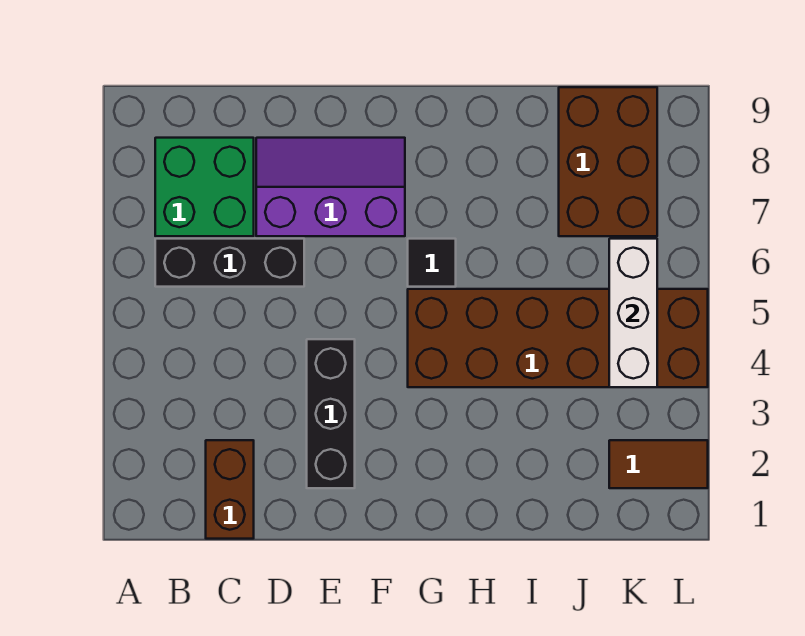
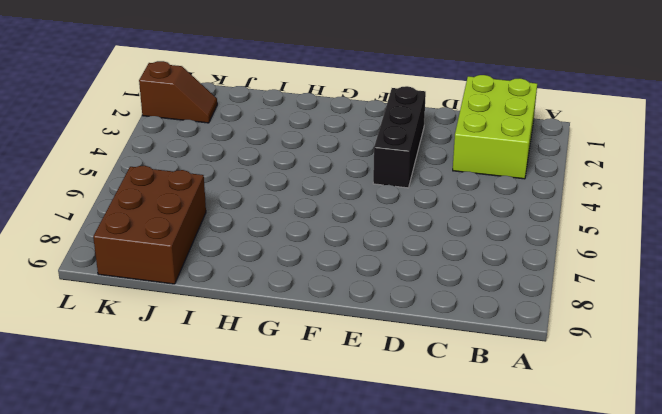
lime 2x3 brick [453,75,537,179] -> brown 1x2 brick [206,440,254,539]
brown 1x2 slope [139,61,217,123] -> brown 1x2 tile [609,440,708,488]
none -> black 1x3 brick [155,239,304,287]
none -> green 2x2 brick [155,138,254,236]

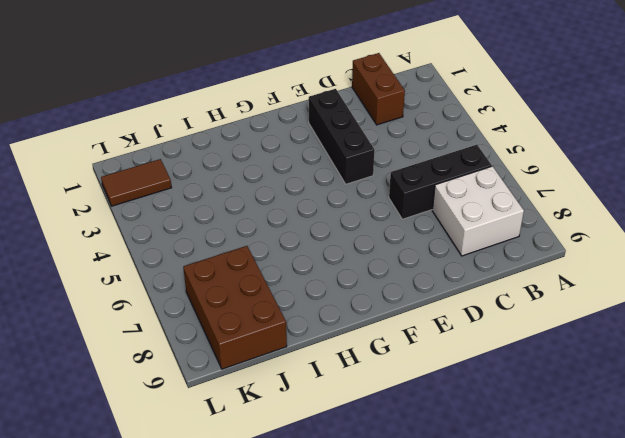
white 2x2 brick [432,166,524,256] -> green 2x2 brick [155,138,254,236]
none -> purple 2x3 slope [256,138,405,236]
none -> brown 2x6 brick [408,289,708,387]

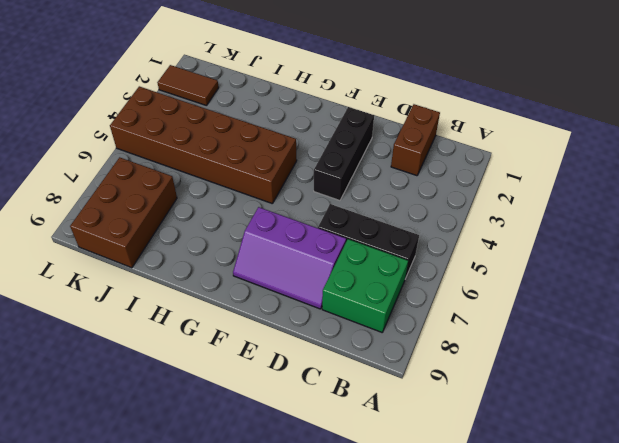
none -> black 1x1 tile [408,239,456,287]
none -> white 1x3 brick [609,239,657,387]

